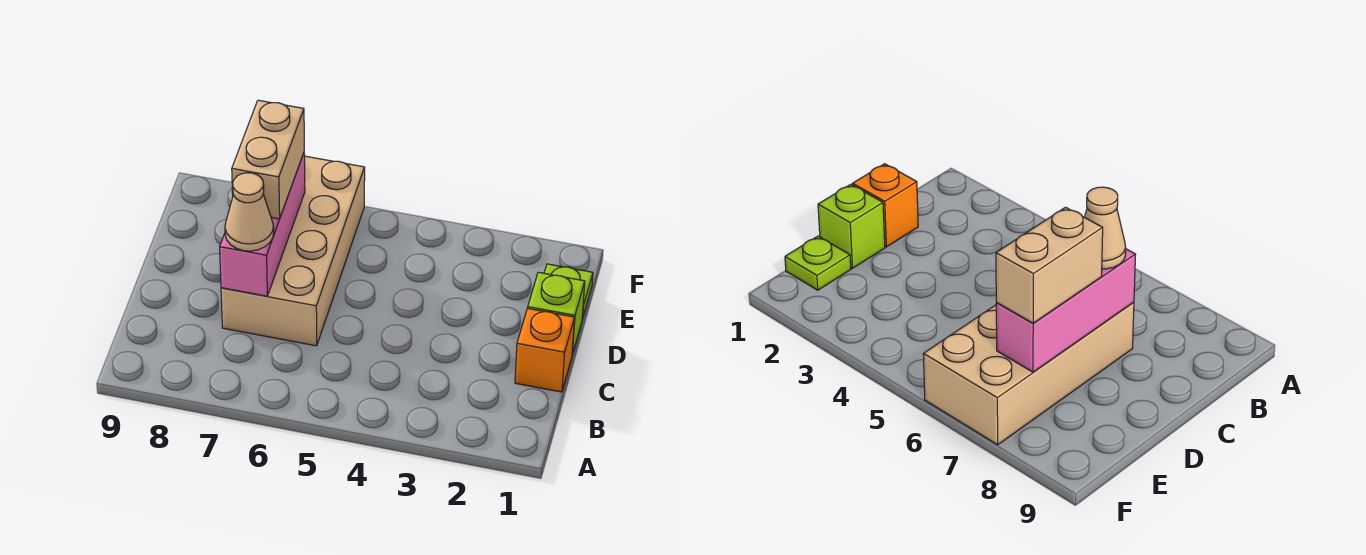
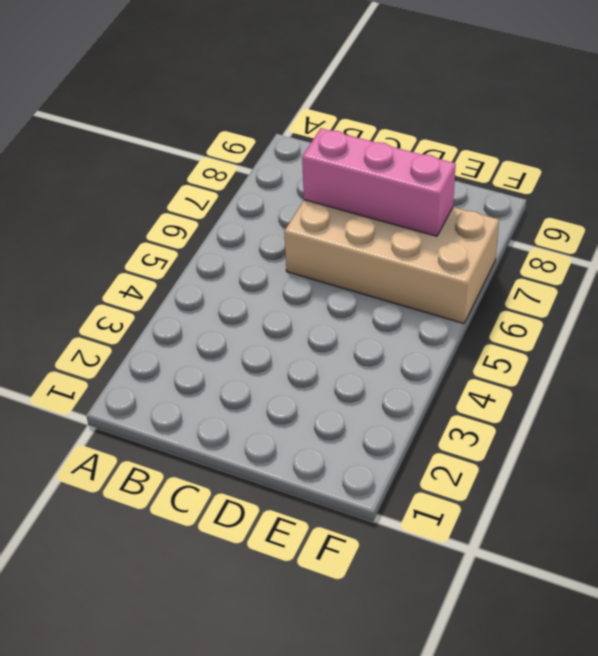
none -> orange 1x1 brick [515,308,575,392]
none -> lime 1x1 brick [528,272,585,355]

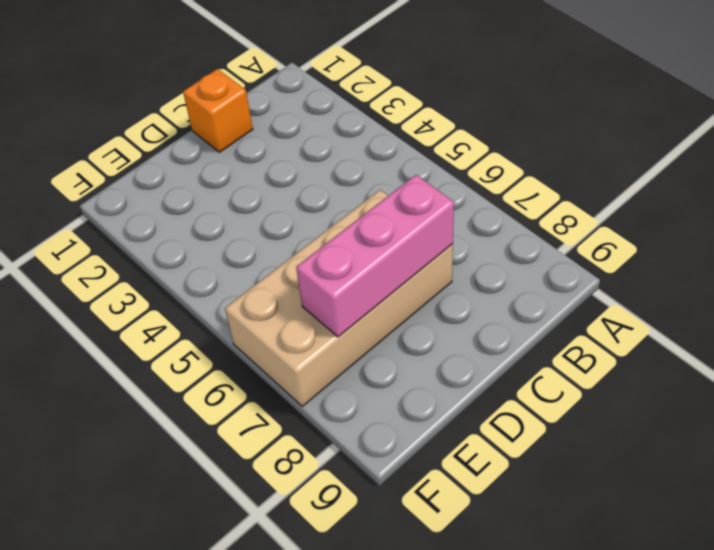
none -> lime 1x1 brick [528,272,585,355]
none -> lime 1x1 plate [544,264,593,319]

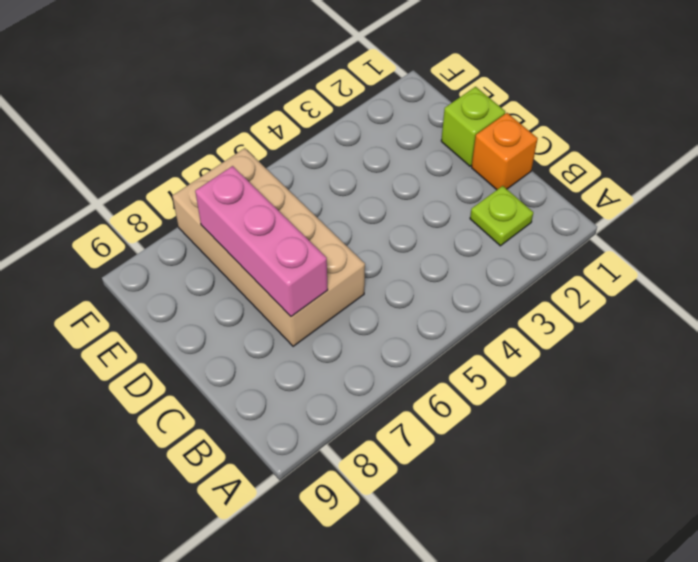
lime 1x1 plate [470,186,533,246] -> lime 1x1 plate moved to [544,264,593,319]
none -> tan 1x1 cone [225,173,274,251]
none -> tan 1x2 brick [232,100,304,219]

